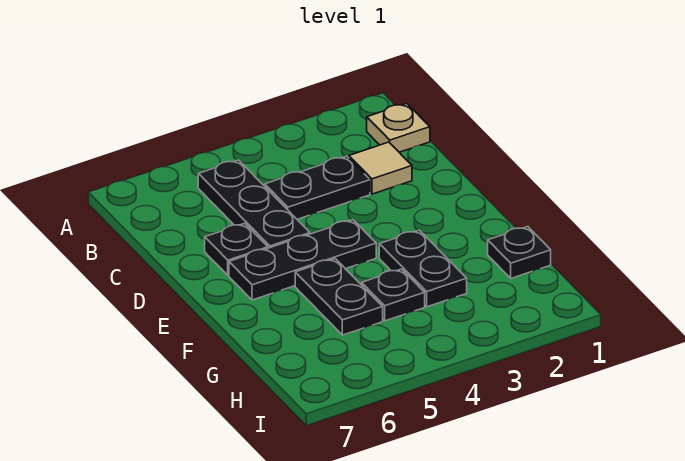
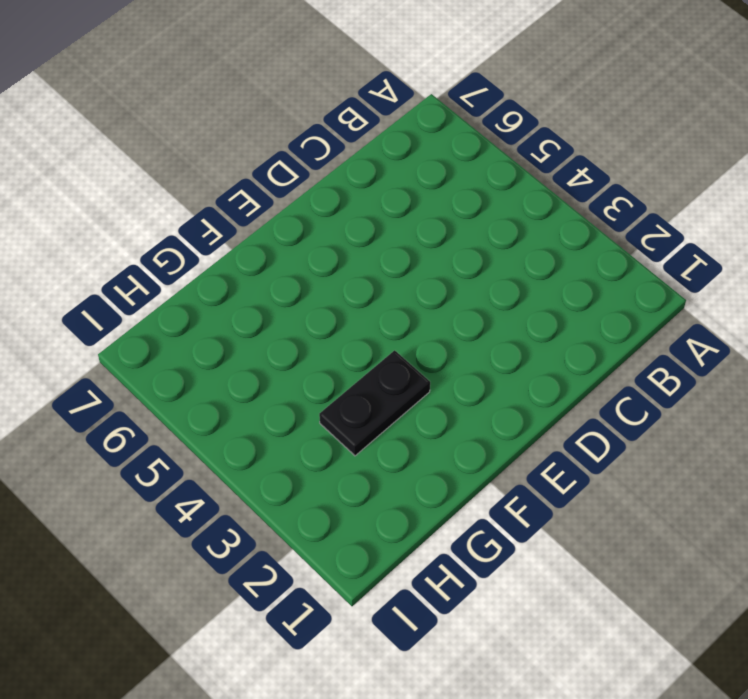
none -> tan 1x1 plate [367,103,430,152]
none -> black 1x3 plate [198,160,310,248]

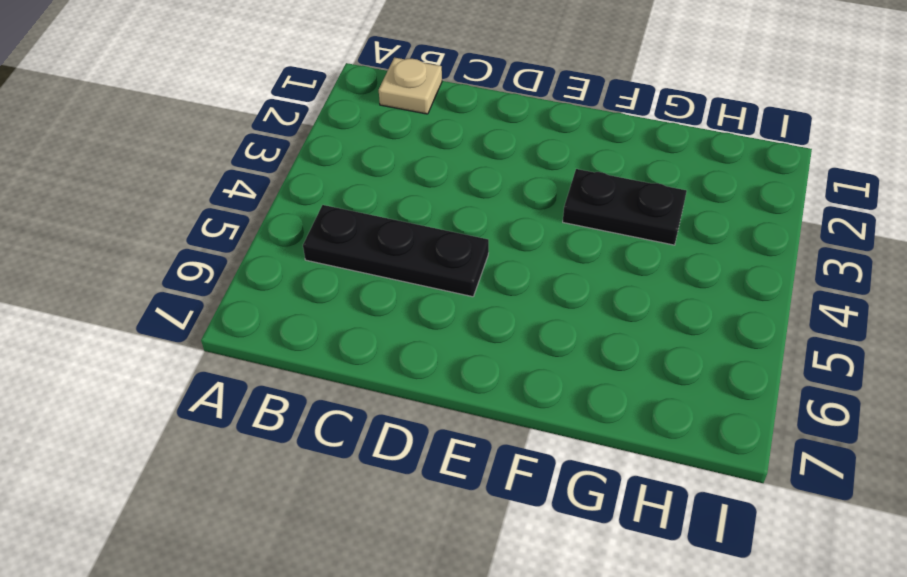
none -> tan 1x1 tile [349,142,412,194]
none -> black 1x2 plate [265,156,370,219]

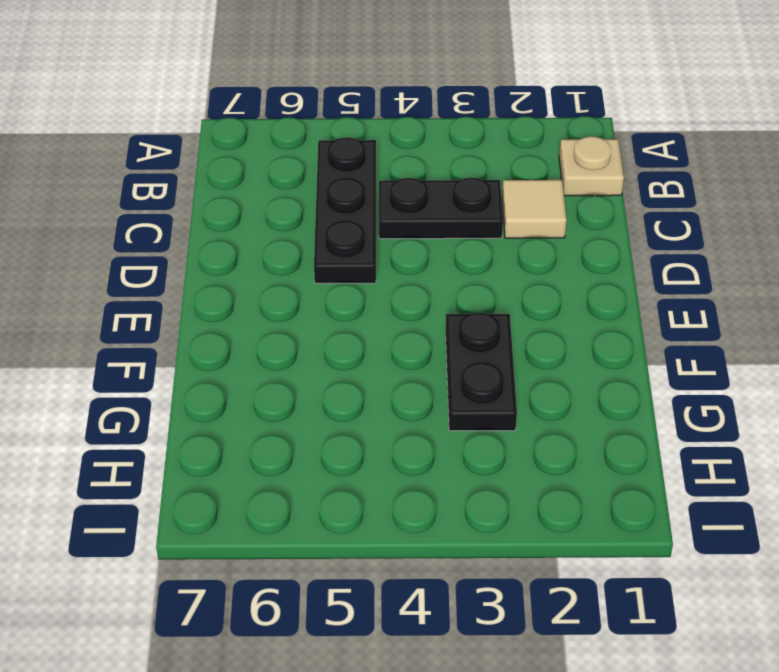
none -> black 1x1 plate [205,223,268,275]
none -> black 1x3 plate [229,220,376,300]

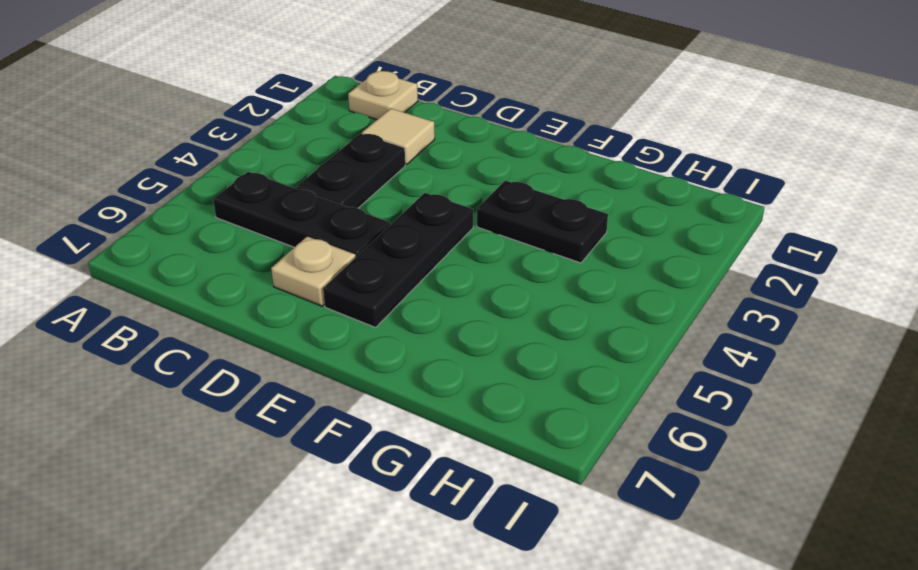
tan 1x1 plate [271,236,356,306] -> black 1x1 plate [205,223,268,275]
none -> black 1x2 plate [295,259,383,335]
none -> black 1x1 plate [488,227,551,278]

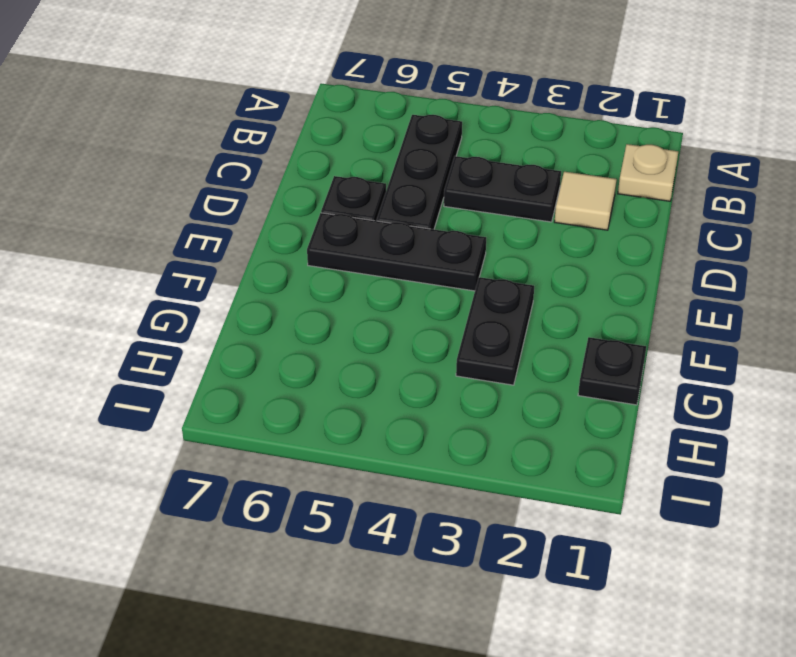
none -> black 1x2 plate [295,259,383,335]
none -> black 1x1 plate [362,269,425,321]

